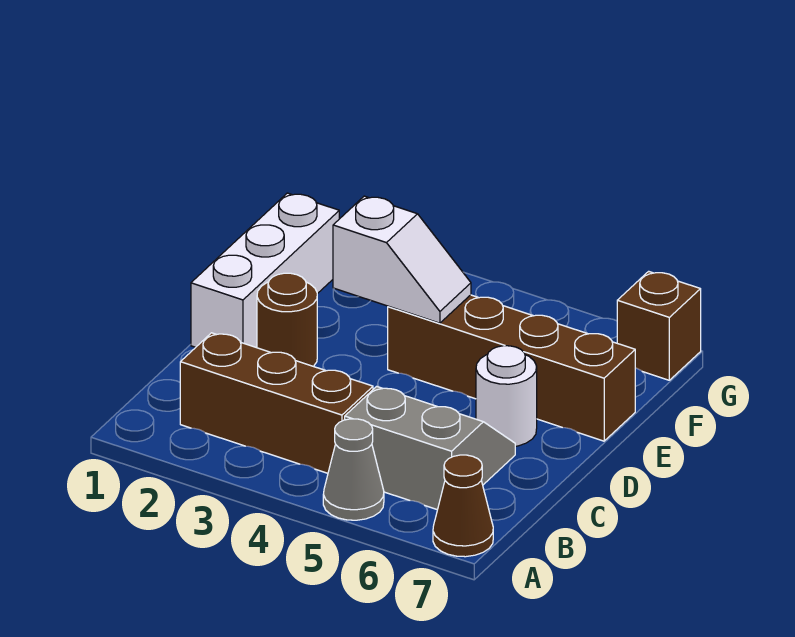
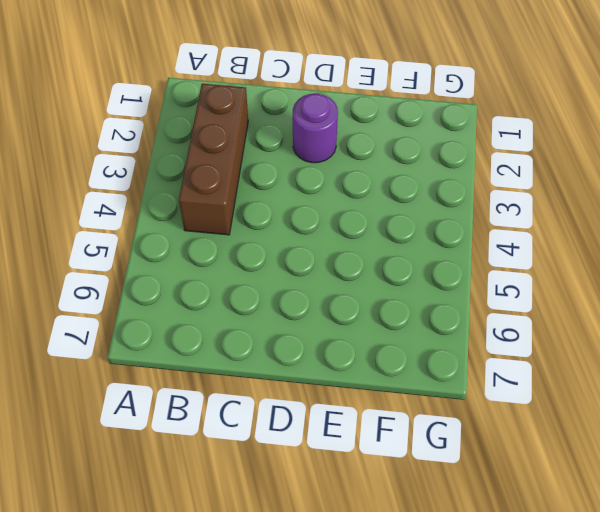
purple 1x1 round brick [293,94,338,163] -> brown 1x1 round brick [257,273,317,366]
none -> grey 1x1 cone [323,419,384,520]
none -> brown 1x1 cone [433,455,493,557]

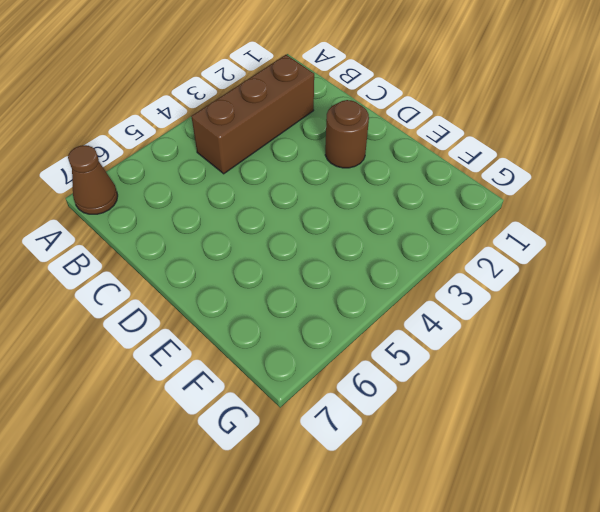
none -> grey 1x1 cone [323,419,384,520]
none -> grey 2x2 slope [345,386,515,510]

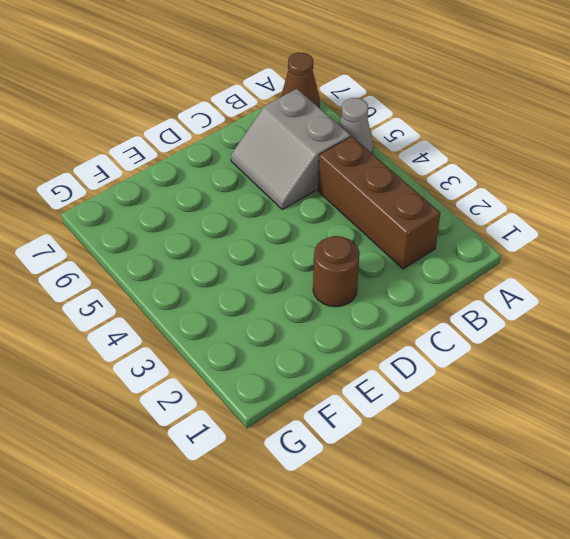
none -> white 1x3 brick [191,193,339,348]
none -> white 1x1 round brick [476,346,537,446]

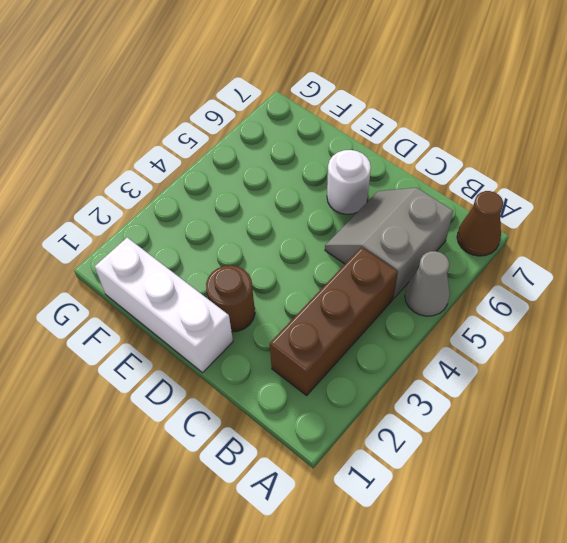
none -> brown 1x4 brick [388,295,635,441]
none -> brown 1x1 brick [617,271,701,380]

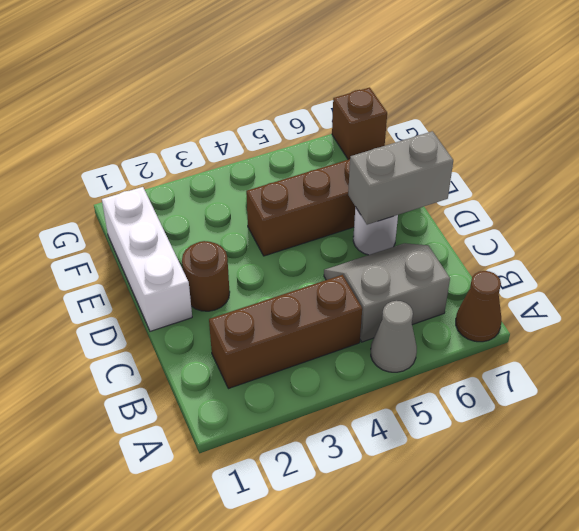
grey 1x2 brick [348,131,453,225] -> none
none -> white 1x2 slope [333,196,471,323]

